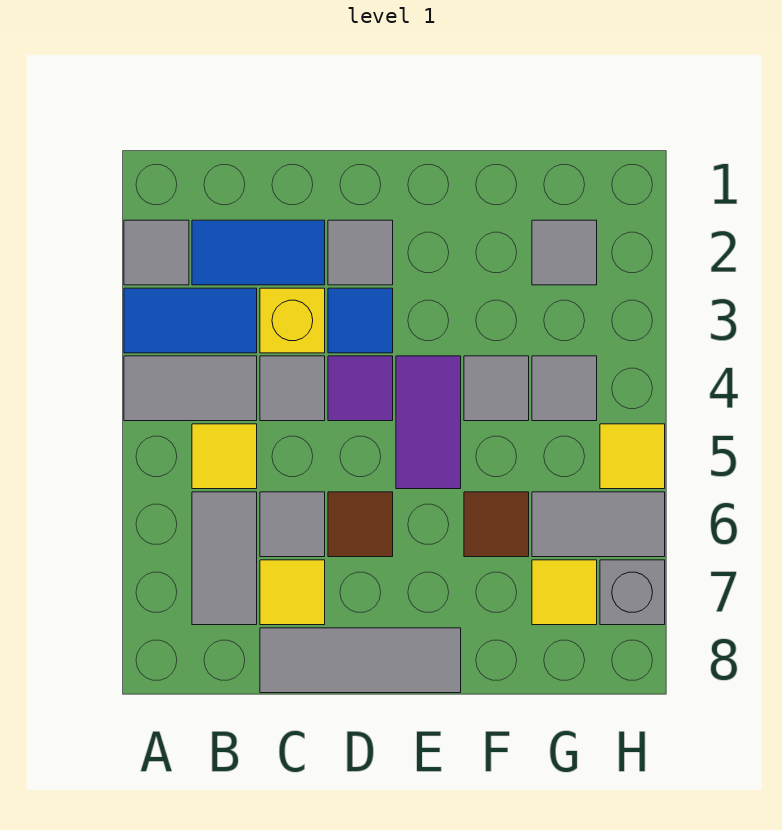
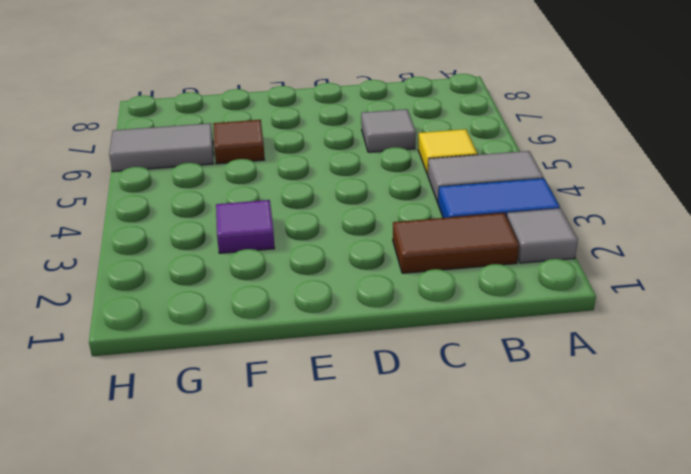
brown 1x2 tile [393,213,519,273] -> blue 1x2 tile [192,220,325,285]
purple 1x1 tile [216,200,275,253] -> purple 1x1 tile moved to [328,356,393,421]
none -> grey 1x2 tile [192,492,257,625]
none -> yellow 1x1 brick [260,288,325,353]
none -> grey 1x1 tile [260,356,325,421]

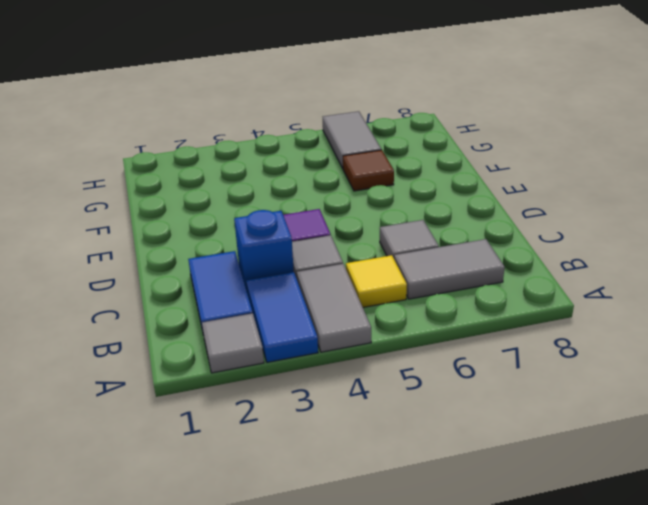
blue 1x1 brick [234,210,294,291] -> yellow 1x1 brick [260,288,325,353]
none -> yellow 1x1 tile [260,560,325,625]
none -> grey 1x3 tile [260,628,461,693]
none -> grey 1x1 tile [328,220,393,285]

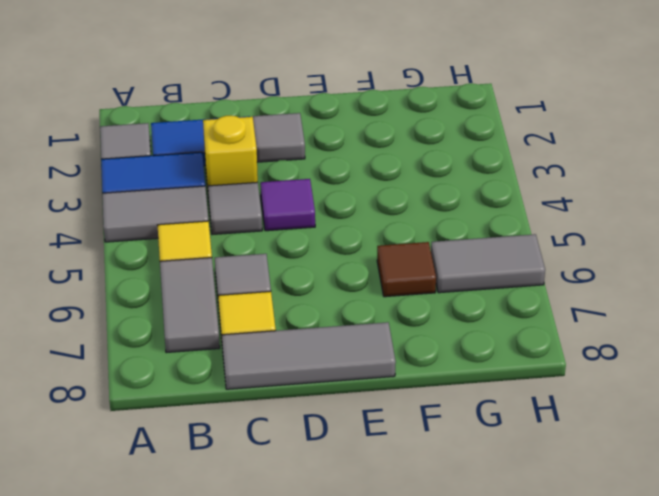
none -> blue 1x1 tile [328,288,393,353]
none -> brown 1x1 tile [328,492,393,557]
none -> purple 1x2 tile [396,356,461,489]

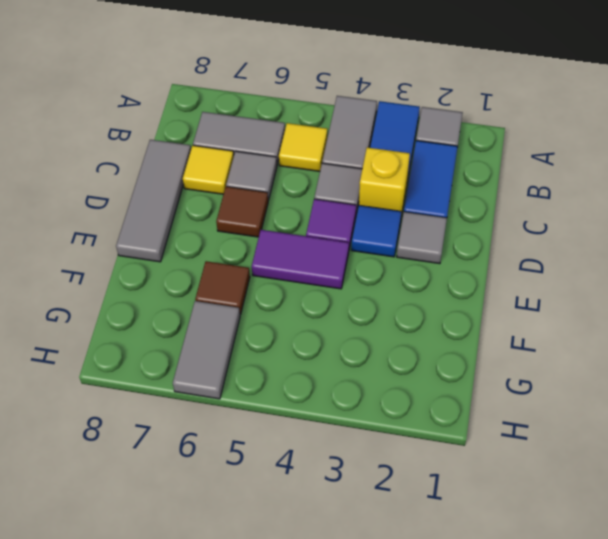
none -> grey 1x1 tile [464,356,529,421]
none -> grey 1x1 tile [532,220,597,285]
none -> grey 1x1 tile [532,356,597,421]

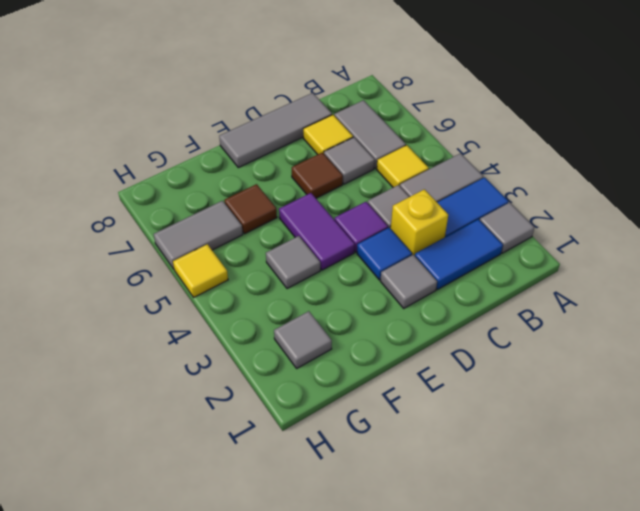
none -> grey 1x1 tile [532,356,597,421]
none -> yellow 1x1 tile [532,560,597,625]
none -> grey 1x1 brick [600,560,665,625]

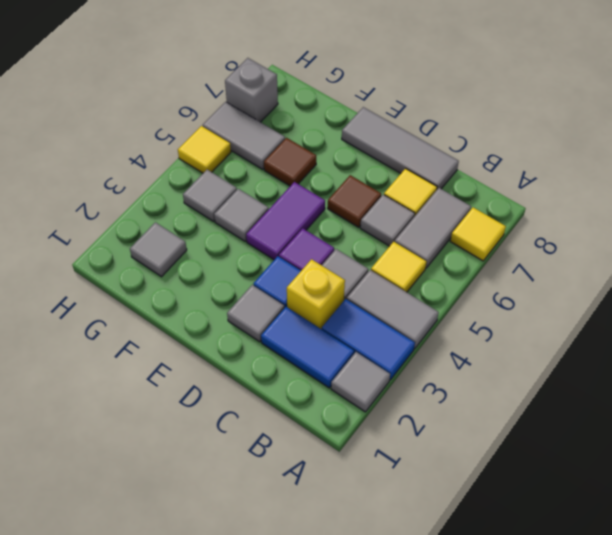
yellow 1x1 tile [450,207,506,261] -> yellow 1x1 tile moved to [532,560,597,625]

